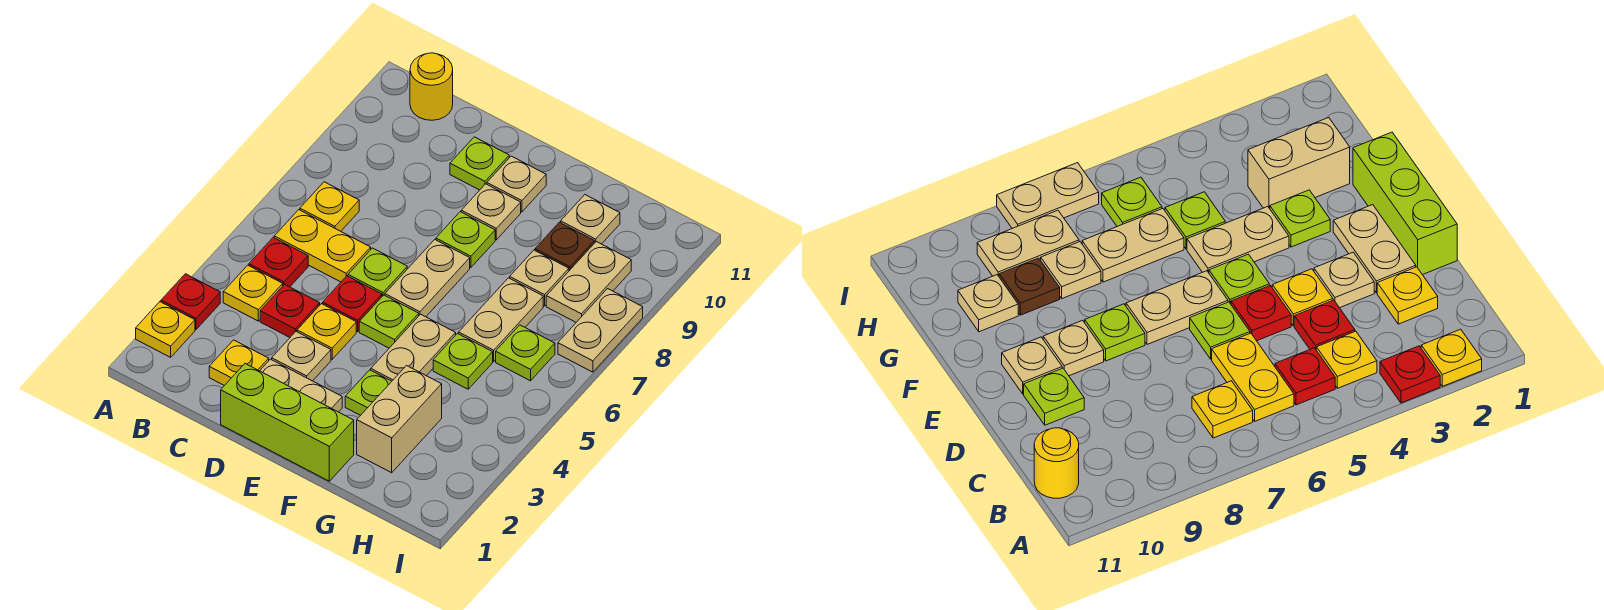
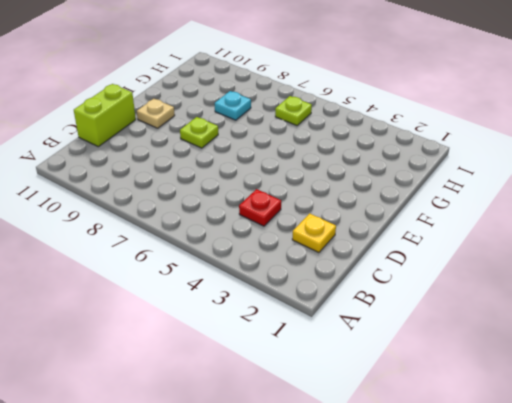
lime 1x2 brick [74,84,136,147] -> none
cyan 1x1 plate [215,91,251,120] -> tan 1x1 plate [510,250,569,306]
none -> yellow 1x1 plate [136,302,195,357]
none -> red 1x1 plate [161,274,220,329]
none -> yellow 1x1 plate [223,265,283,321]
none -> red 1x1 plate [249,237,308,287]

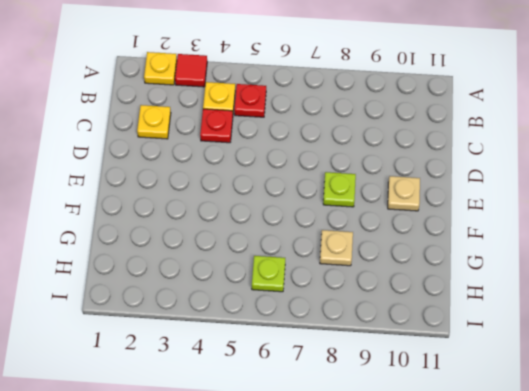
red 1x1 tile [175,54,207,87] -> red 1x1 plate [161,274,220,329]
none -> yellow 1x2 plate [274,210,371,282]
none -> yellow 1x1 plate [300,182,359,231]
none -> yellow 1x1 round brick [410,53,453,120]
none -> lime 1x3 brick [221,364,354,481]

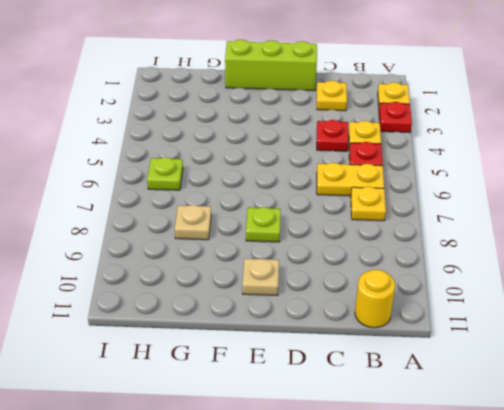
none -> tan 1x2 plate [260,359,342,412]
none -> tan 1x1 plate [272,332,331,381]
none -> yellow 1x1 plate [297,304,356,359]
none -> red 1x1 plate [323,276,382,332]

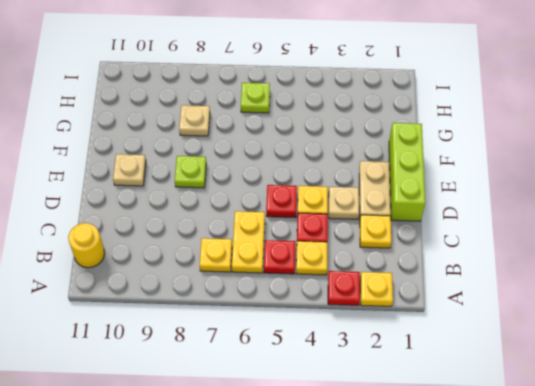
none -> lime 1x1 plate [348,248,407,296]
none -> lime 1x1 plate [450,137,509,190]
none -> lime 1x1 plate [359,295,419,348]
none -> tan 1x2 plate [385,240,470,317]

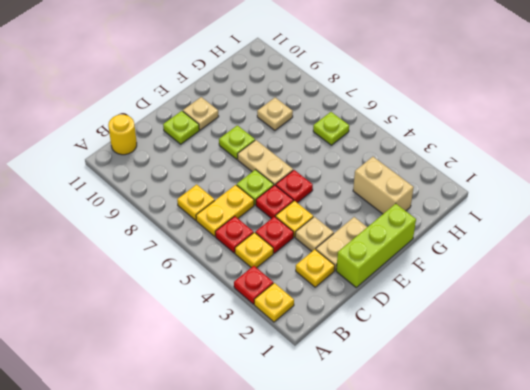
red 1x1 plate [276,170,313,203] -> lime 1x1 plate [359,295,419,348]
none -> tan 1x1 plate [461,184,521,240]
none -> lime 1x1 plate [345,370,392,416]
none -> tan 1x2 plate [371,314,456,381]
none -> lime 1x1 plate [433,334,493,389]

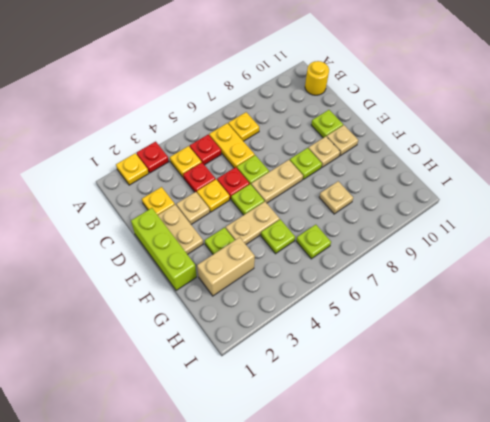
none -> tan 1x2 plate [459,278,543,361]
none -> brown 1x1 plate [535,222,594,271]
none -> tan 1x1 plate [561,195,620,244]
none -> tan 1x2 plate [546,242,631,322]

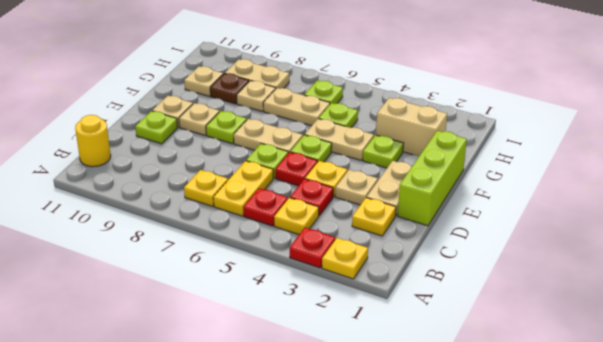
none -> tan 1x2 plate [558,289,643,372]

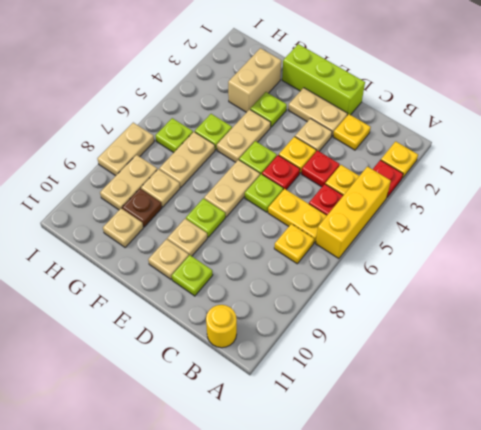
yellow 1x3 brick [316,166,391,259] -> none

